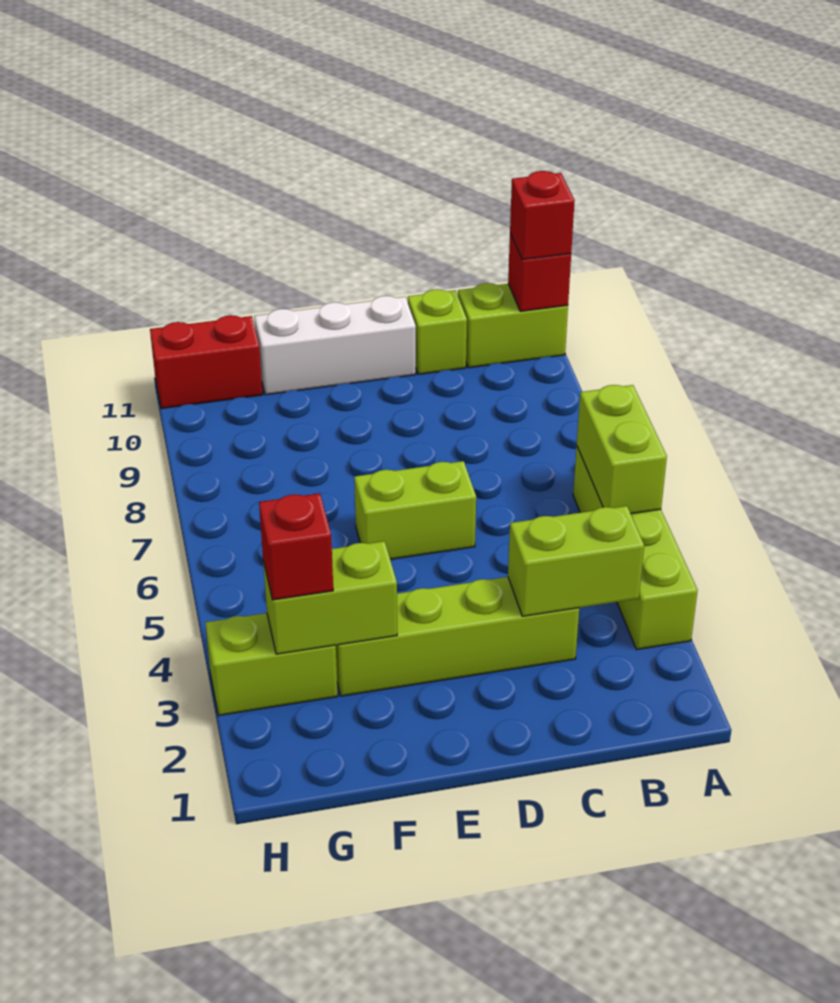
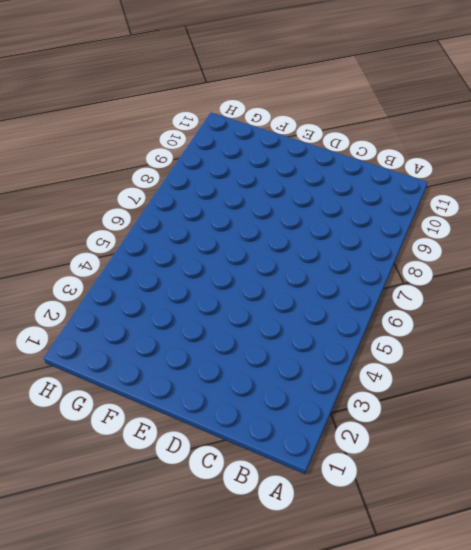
none -> lime 1x4 brick [573,446,698,650]
none -> lime 1x2 brick [458,283,568,368]
none -> lime 1x4 brick [335,577,579,696]

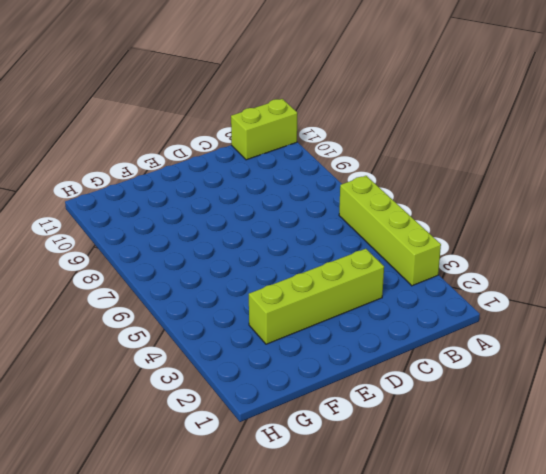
none -> lime 1x1 brick [408,289,467,374]
none -> lime 1x2 brick [354,461,476,559]
none -> white 1x3 brick [254,296,416,395]

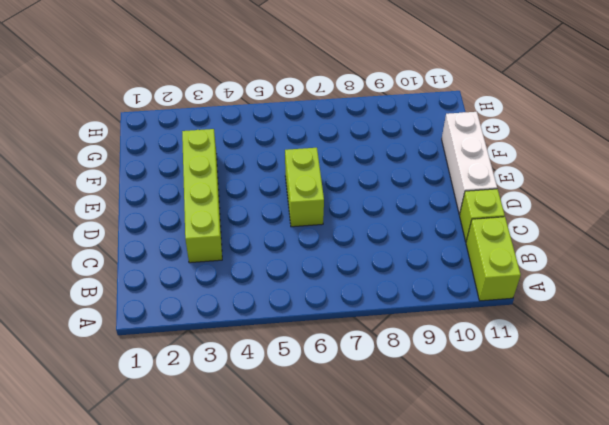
none -> lime 1x4 brick [573,446,698,650]
none -> lime 1x2 brick [205,613,338,715]
none -> red 1x2 brick [150,315,263,409]

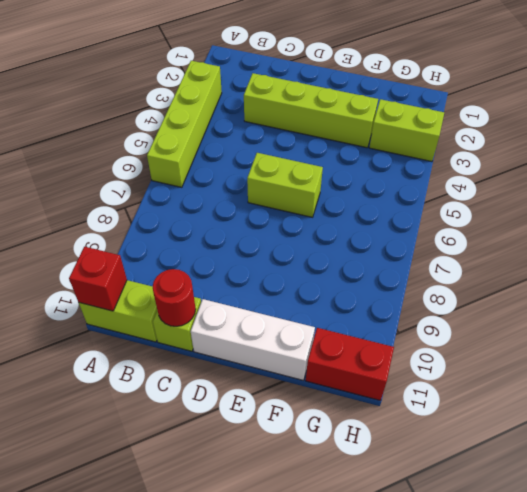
red 1x1 round brick [153,269,196,326] -> none
none -> lime 1x2 brick [577,385,667,514]
none -> lime 1x2 brick [508,506,644,616]
none -> lime 1x2 brick [263,541,397,654]

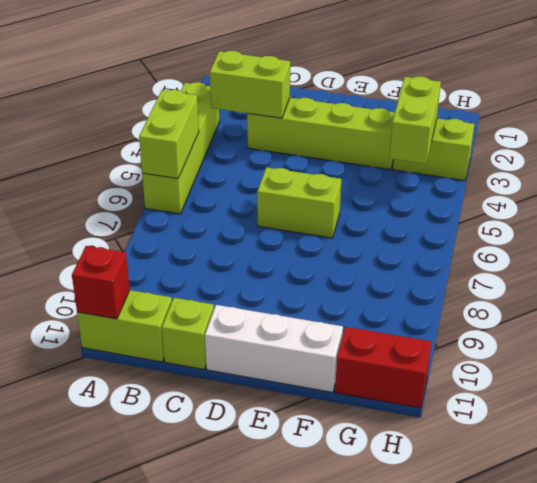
lime 1x2 brick [390,77,441,164] -> lime 1x2 brick turned to [263,541,397,654]
none -> red 1x1 brick [510,171,575,260]
none -> red 1x1 brick [259,493,333,600]

